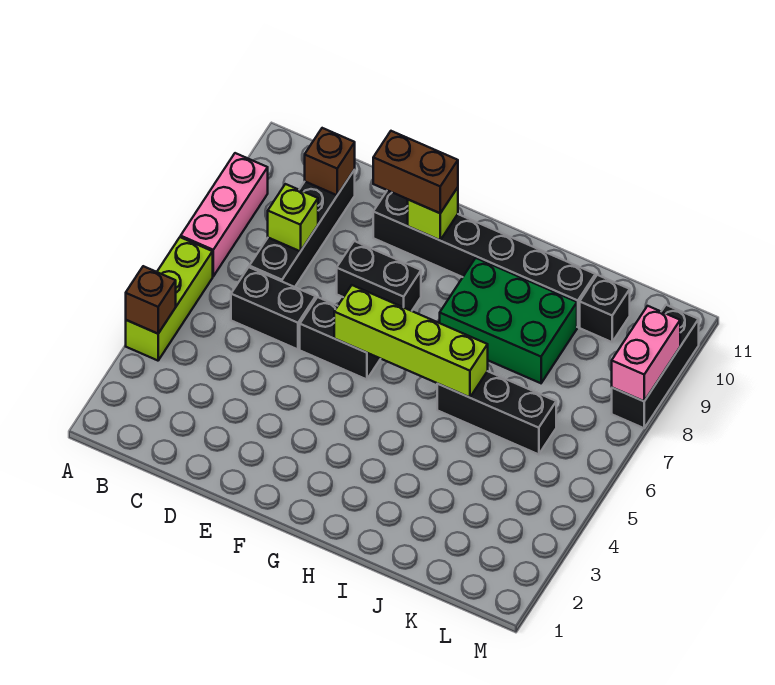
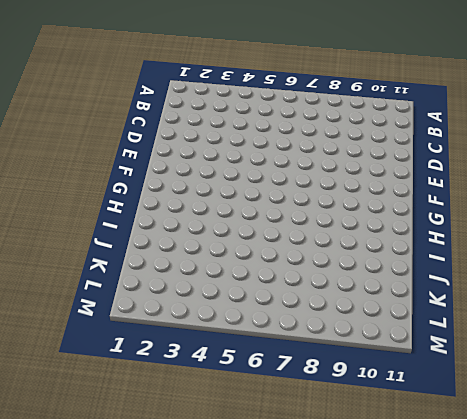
none -> lime 1x3 brick [126,237,213,361]
none -> pink 1x3 brick [181,153,268,276]
none -> black 1x2 brick [231,267,316,349]

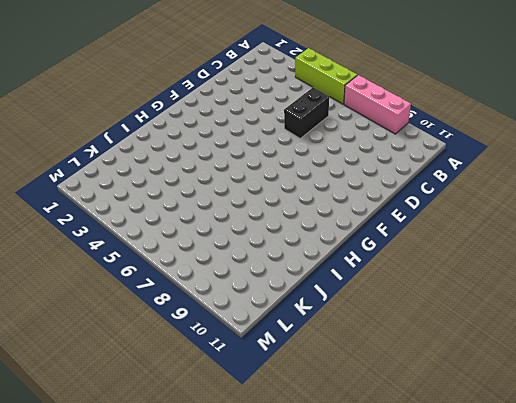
none -> black 1x4 brick [249,170,355,287]
none -> black 1x2 brick [300,297,380,380]
none -> black 1x2 brick [337,241,421,311]

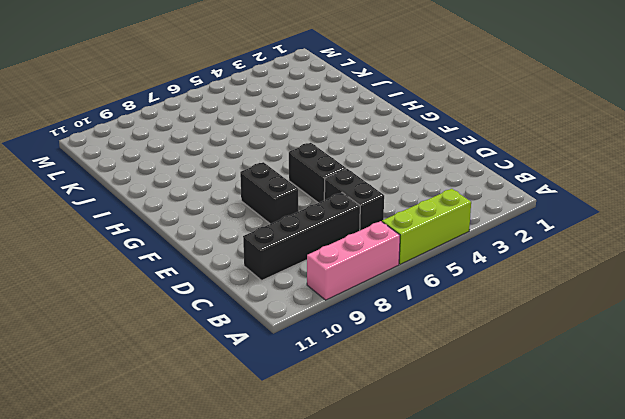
none -> black 1x6 brick [373,190,595,327]
none -> green 2x3 brick [440,258,577,383]
none -> black 1x3 brick [437,371,556,454]

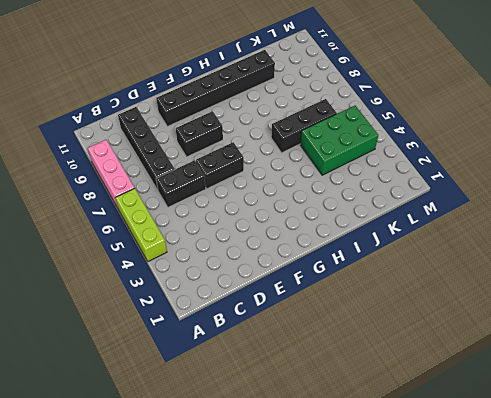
green 2x3 brick [300,106,378,175] -> green 2x3 brick moved to [440,258,577,383]
none -> black 1x1 brick [580,275,630,342]
none -> black 1x3 brick [612,305,699,428]
none -> brown 1x1 brick [126,266,176,334]

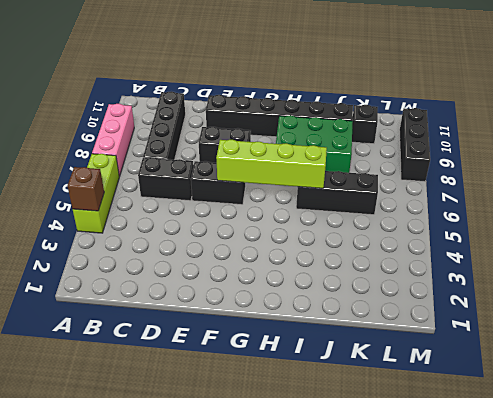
none -> lime 1x1 brick [268,184,318,251]
none -> brown 1x1 brick [305,128,355,195]
none -> lime 1x1 brick [408,187,458,240]

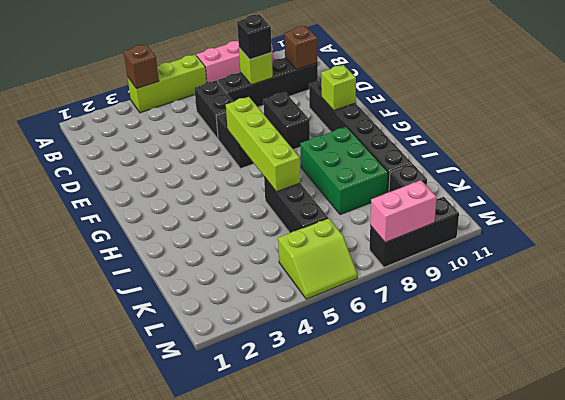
black 1x1 brick [237,15,272,59] -> none
lime 2x2 slope [278,218,357,299] -> none
none -> brown 1x2 brick [373,131,458,213]

